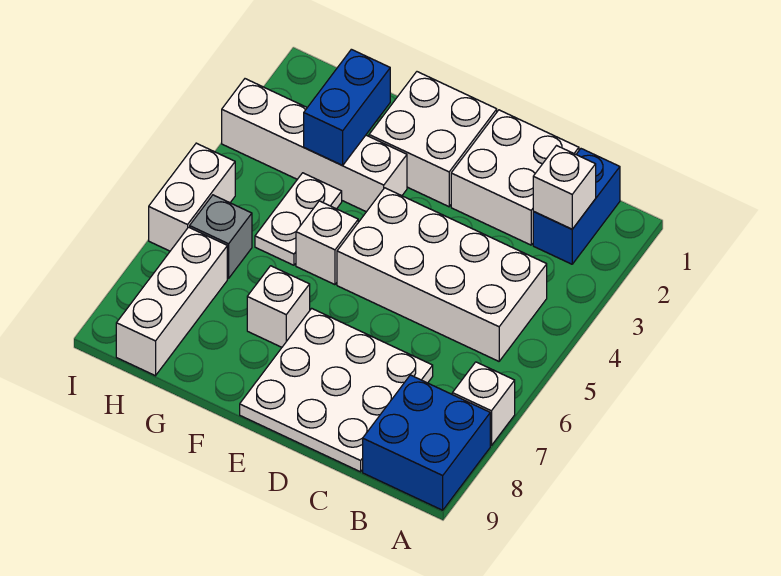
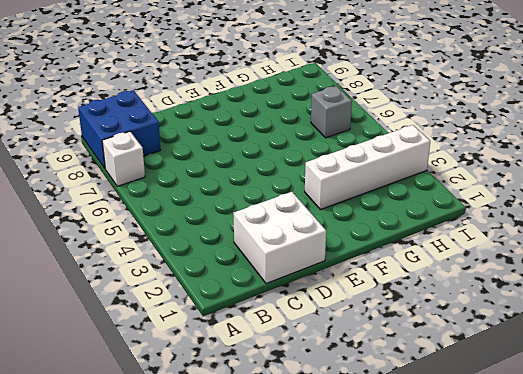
none -> blue 1x2 brick [533,149,620,264]
none -> white 2x4 brick [337,188,547,361]
none -> white 3x3 plate [240,308,433,472]

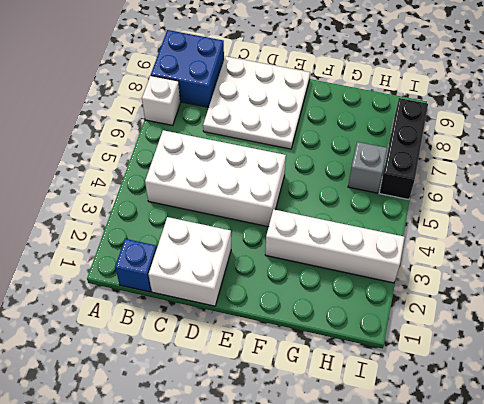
blue 1x1 brick [115,239,157,292] -> blue 1x2 brick [533,149,620,264]
black 1x3 brick [379,98,428,200] -> white 1x2 brick [149,143,235,251]
none -> white 2x2 brick [369,72,497,207]
none -> white 1x1 brick [296,201,358,285]
none -> white 1x1 brick [247,266,310,347]

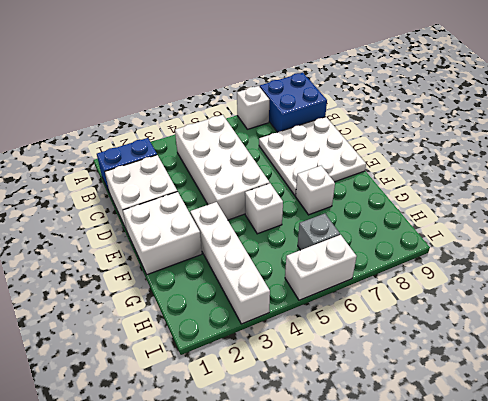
none -> white 1x2 plate [255,173,342,265]
none -> white 1x3 brick [116,227,227,376]
none -> white 1x1 brick [533,146,596,229]

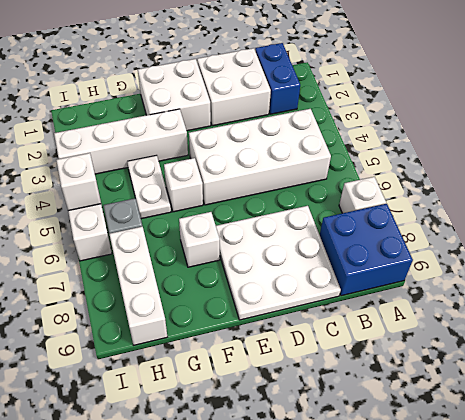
white 1x1 brick [56,153,101,211] -> white 1x1 brick moved to [533,146,596,229]
none -> blue 1x2 brick [304,49,390,165]

